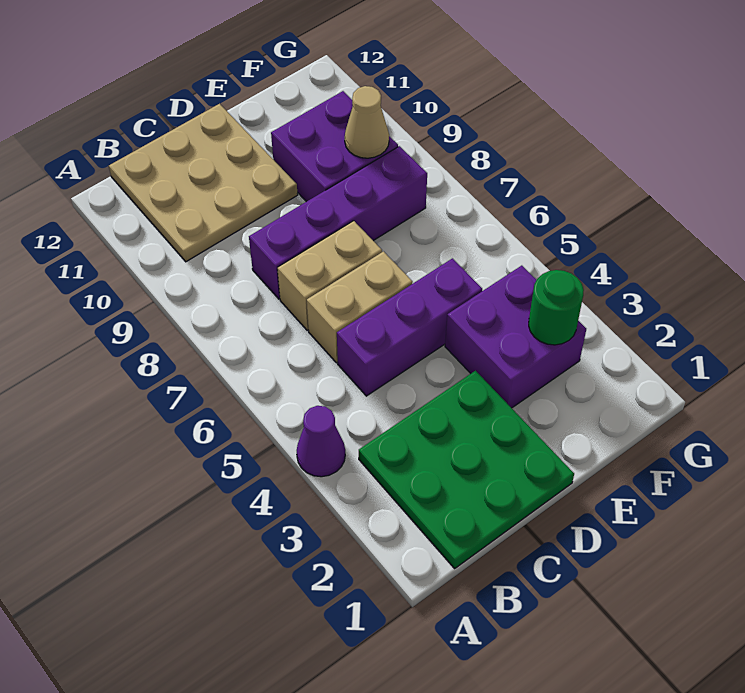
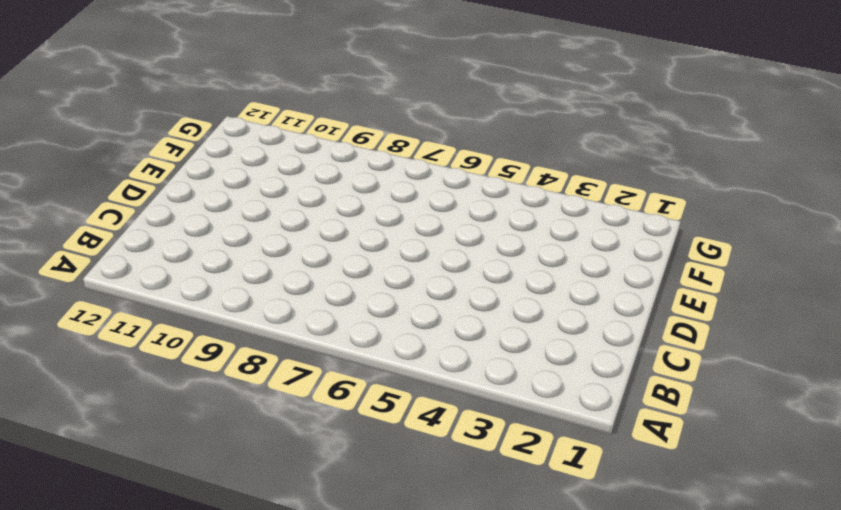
none -> purple 1x1 cone [297,406,345,477]
none -> green 3x3 plate [359,371,574,568]

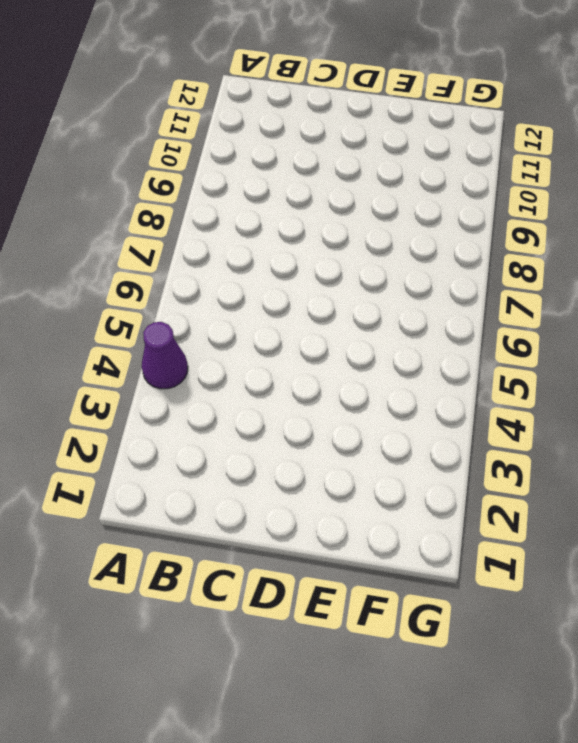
none -> green 3x3 plate [359,371,574,568]
none -> tan 3x3 plate [109,104,298,262]

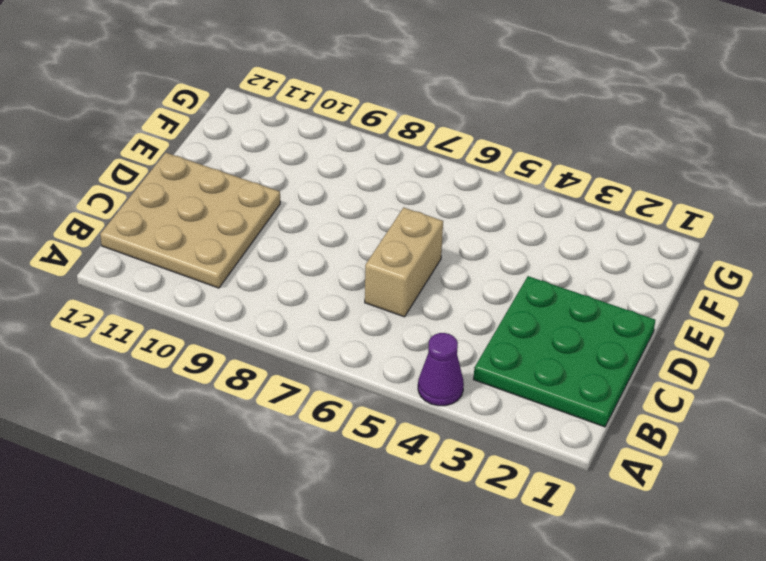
none -> purple 1x3 brick [337,258,482,396]
none -> tan 1x2 brick [277,221,382,330]

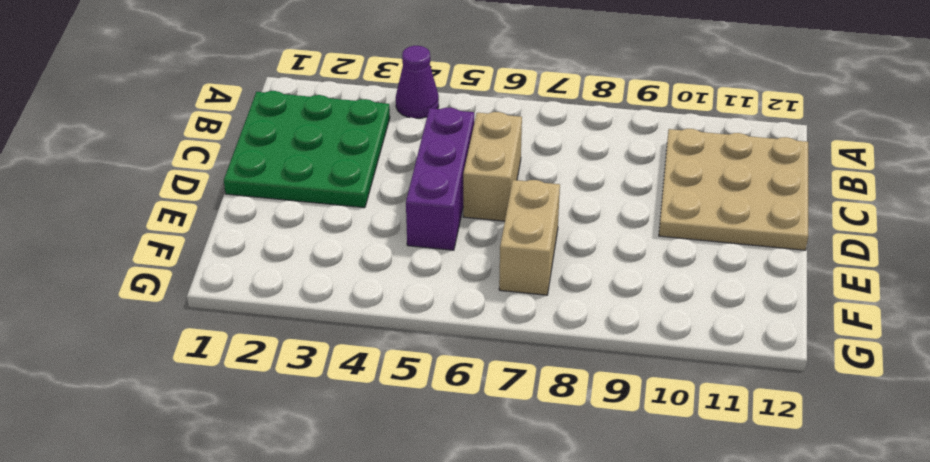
tan 1x2 brick [499,180,560,295] -> tan 1x2 brick moved to [277,221,382,330]
none -> purple 1x4 brick [249,146,427,299]
none -> purple 2x2 brick [445,266,586,408]

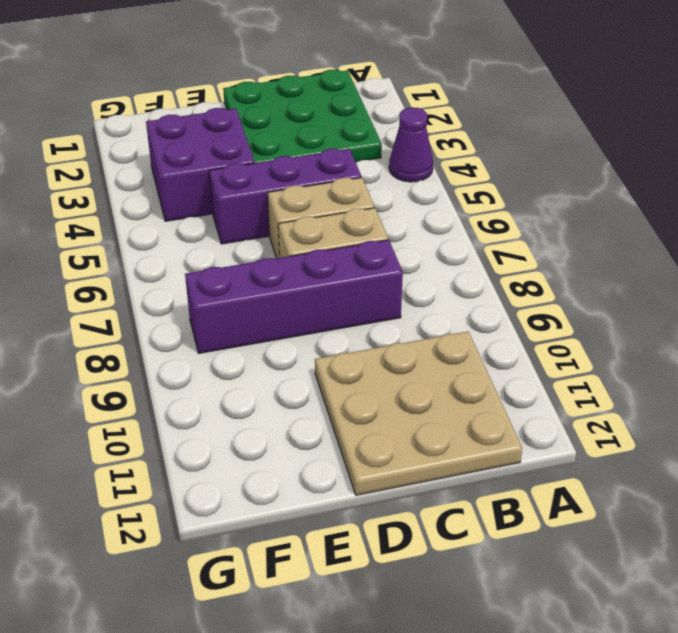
none -> purple 2x2 brick [271,91,398,202]
none -> green 1x1 round brick [529,270,584,345]

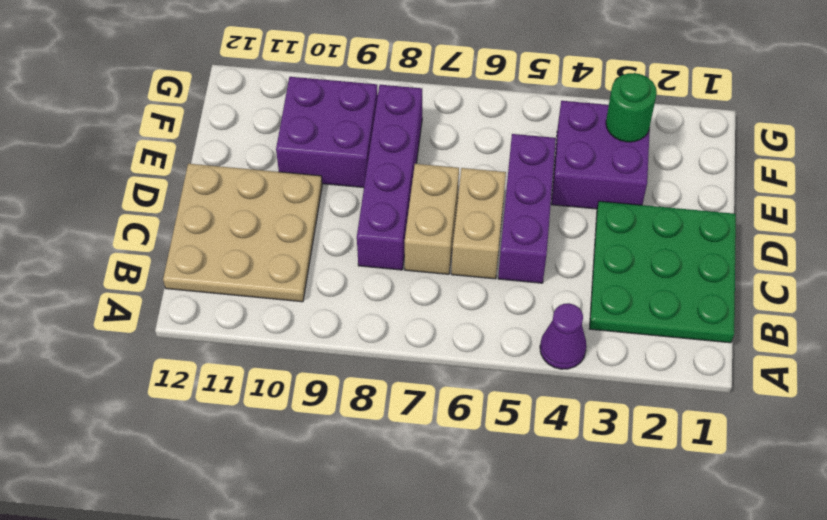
none -> tan 1x1 cone [345,86,389,158]

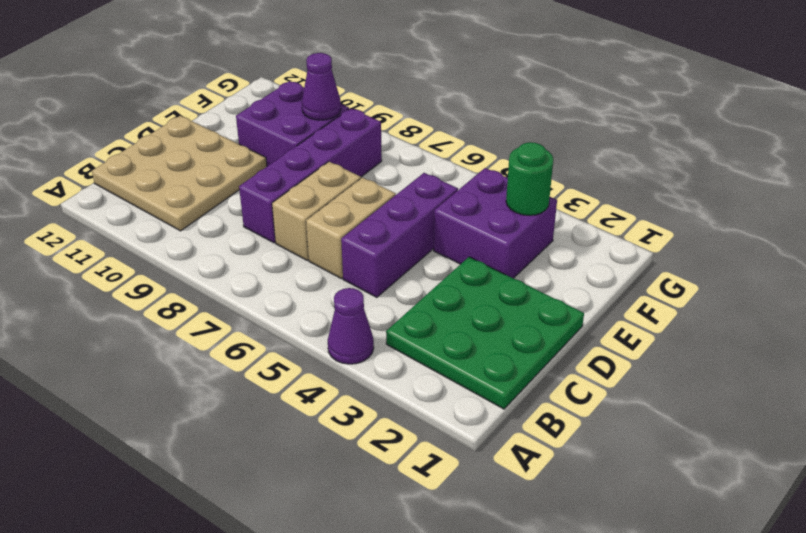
purple 1x1 cone [302,53,341,120] -> tan 1x1 cone [345,86,389,158]

